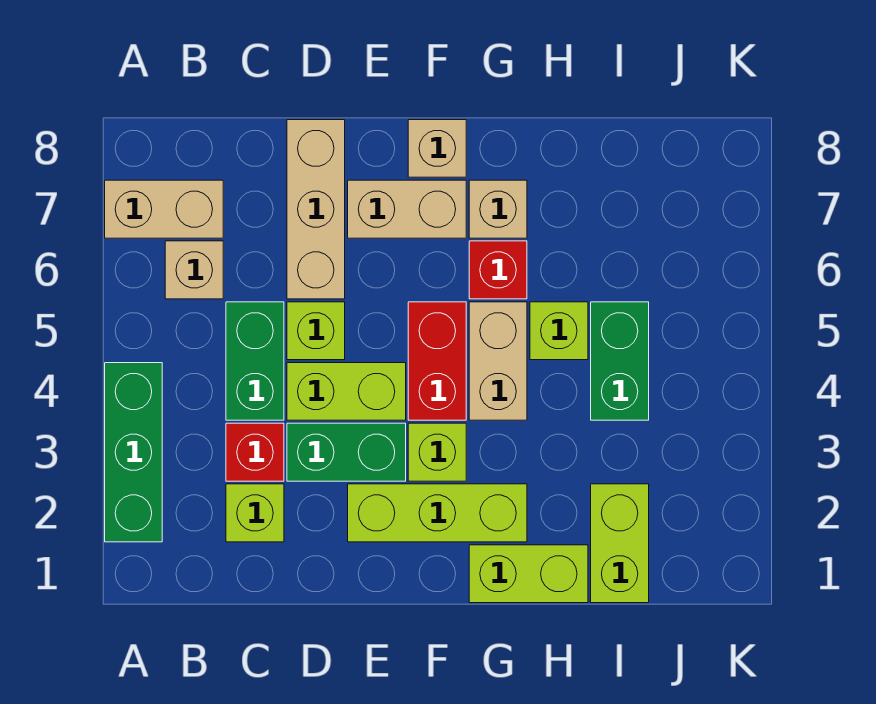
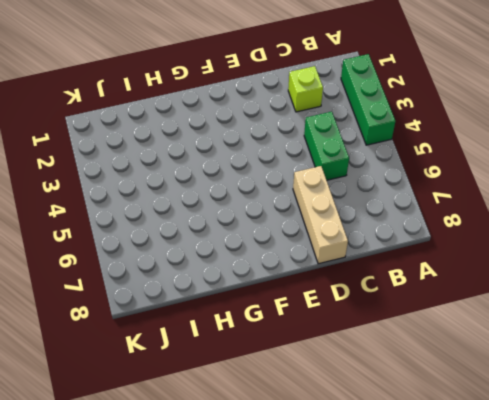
none -> tan 1x2 brick [105,180,223,238]
none -> tan 1x1 brick [165,241,223,299]
none -> red 1x1 brick [226,423,284,481]

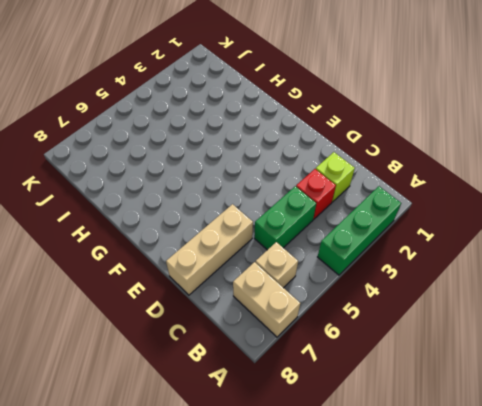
none -> green 1x2 brick [287,423,406,481]
none -> lime 1x2 brick [287,363,406,420]
none -> lime 1x1 brick [287,302,345,360]

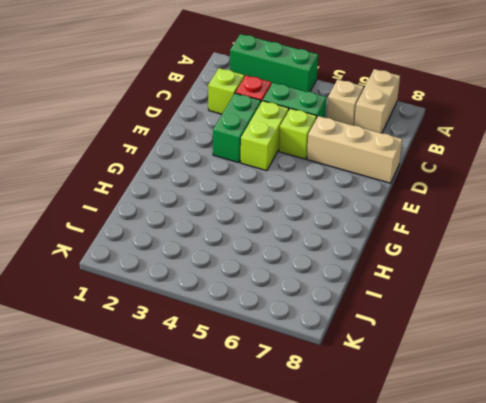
none -> lime 1x3 brick [348,484,527,542]
none -> tan 1x2 brick [348,180,466,238]
none -> lime 1x1 brick [408,423,466,481]

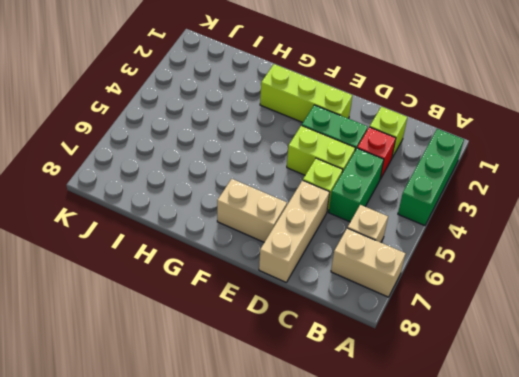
none -> lime 1x1 brick [408,423,466,481]
none -> red 1x2 brick [408,302,466,420]
none -> tan 1x1 brick [408,120,466,177]

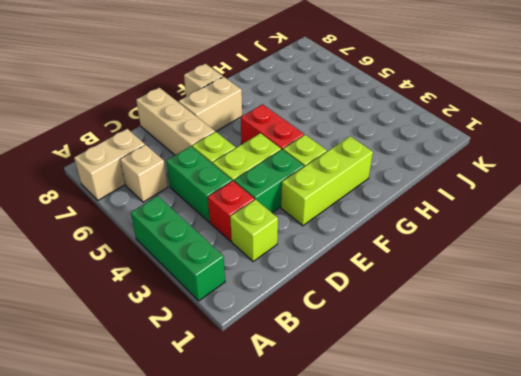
none -> lime 1x2 brick [469,545,588,603]
none -> tan 1x2 brick [469,302,527,420]
none -> red 1x1 brick [469,241,527,299]

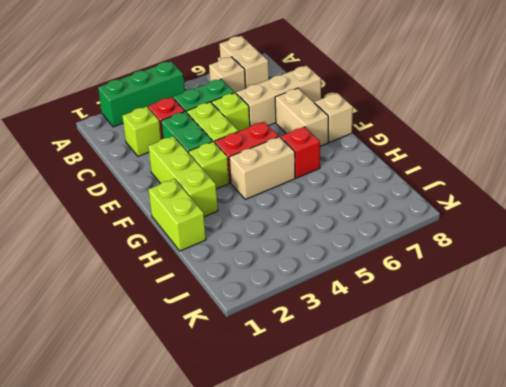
none -> tan 1x1 brick [469,180,527,238]
none -> lime 1x1 brick [530,302,588,360]
none -> lime 1x2 brick [591,484,649,603]

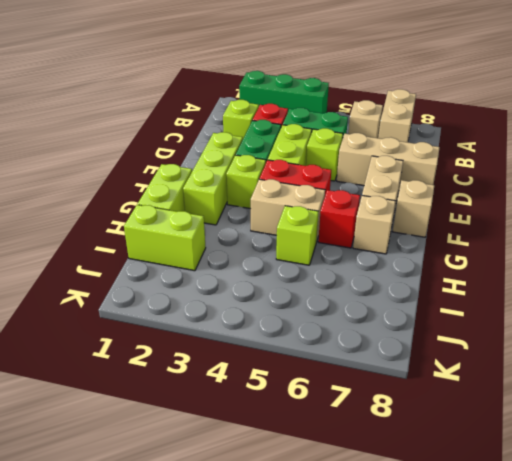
none -> green 1x2 brick [591,302,649,420]

